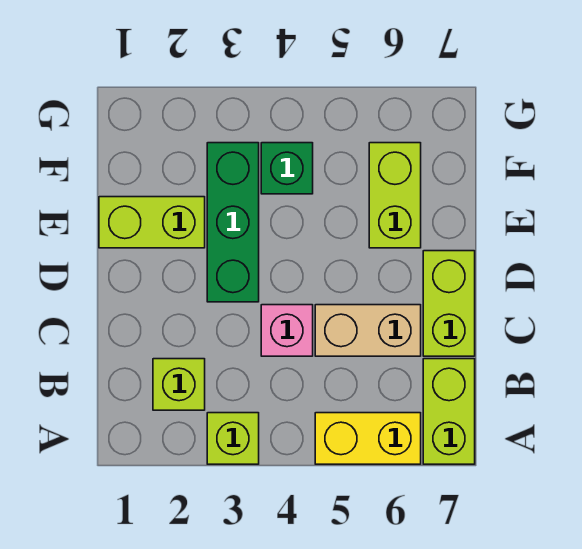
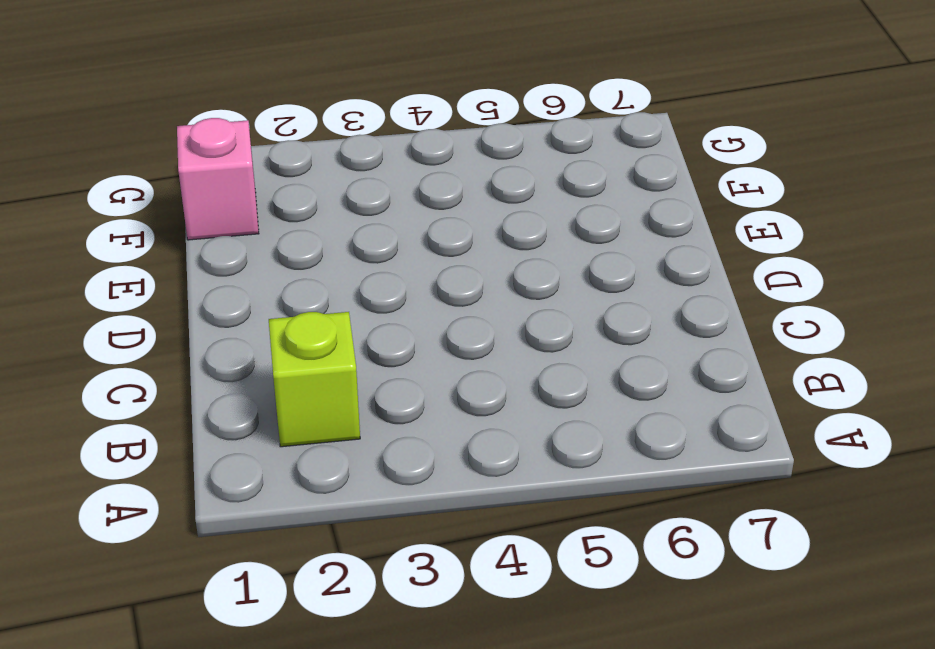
pink 1x1 brick [177,118,259,240] -> pink 1x1 brick moved to [261,305,313,356]
none -> lime 1x1 brick [207,413,259,464]
none -> yellow 1x2 brick [315,413,421,464]

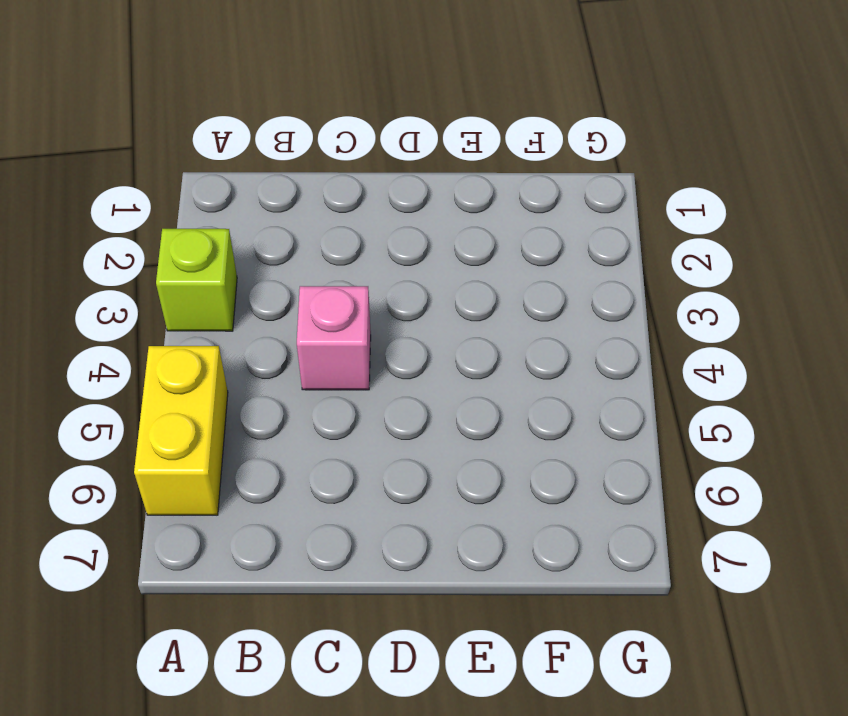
none -> lime 1x2 brick [423,359,475,464]
none -> lime 1x1 brick [153,359,205,410]

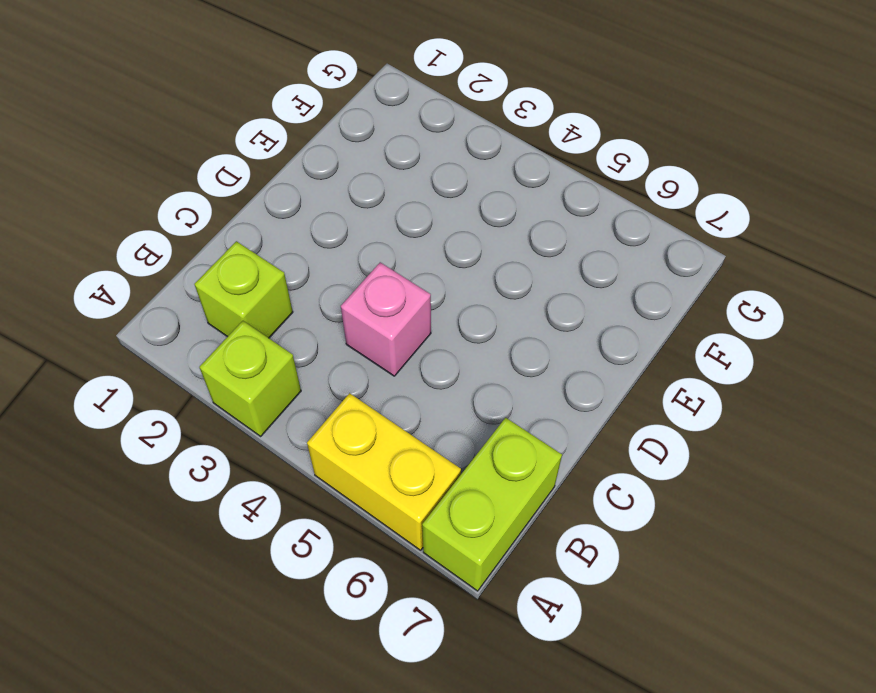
none -> tan 1x2 brick [315,305,421,356]
none -> lime 1x2 brick [423,251,475,356]

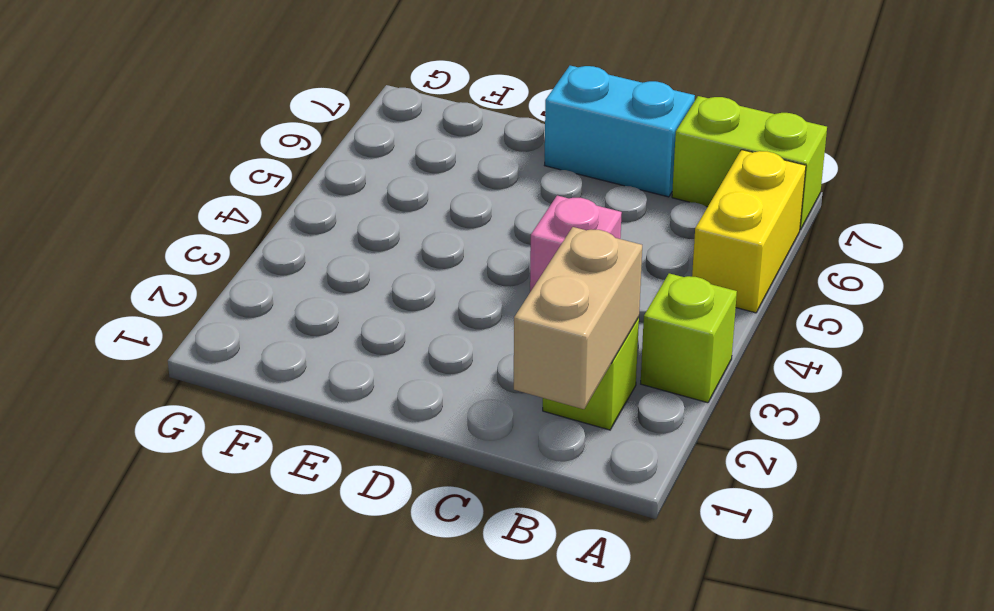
tan 1x2 brick [514,227,642,409] -> tan 1x2 brick moved to [315,305,421,356]
cyan 1x2 brick [545,66,695,197] -> lime 1x2 brick [423,251,475,356]
none -> green 1x3 brick [207,143,259,302]
none -> lime 1x2 brick [99,197,205,248]

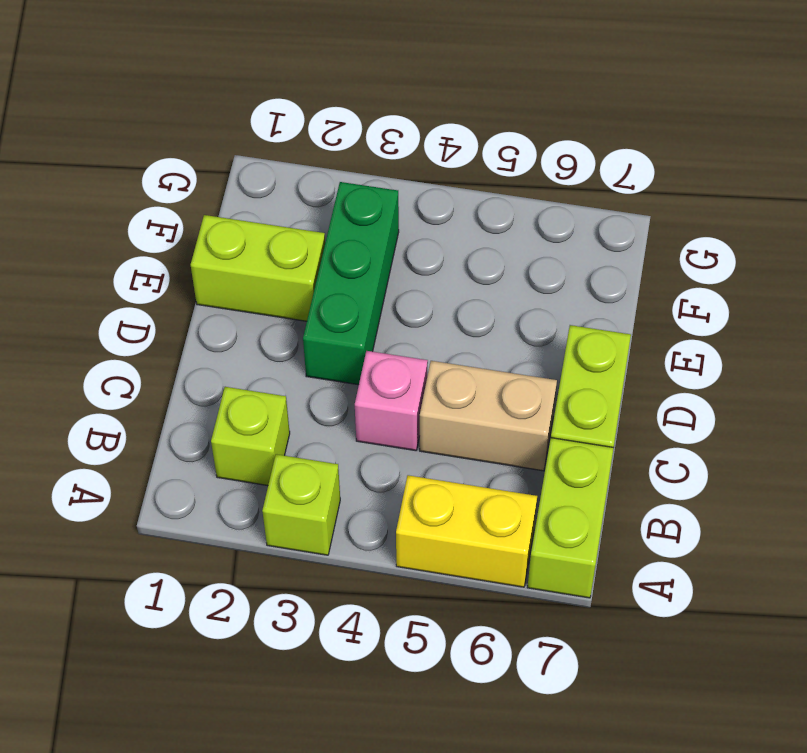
none -> lime 1x2 brick [369,143,421,248]
none -> green 1x1 brick [261,143,313,194]

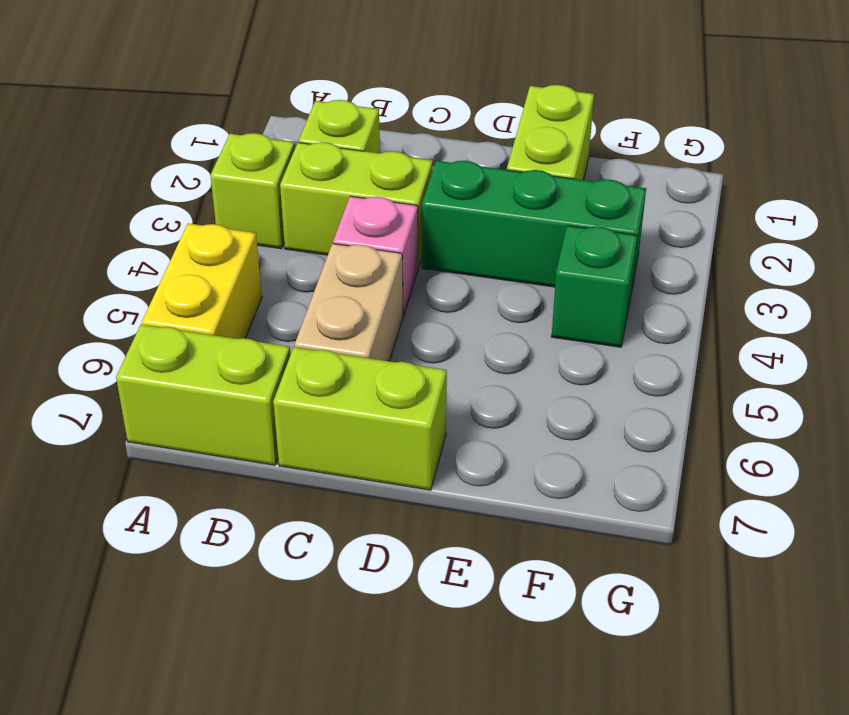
lime 1x2 brick [280,142,433,268] -> lime 1x2 brick moved to [369,143,421,248]

